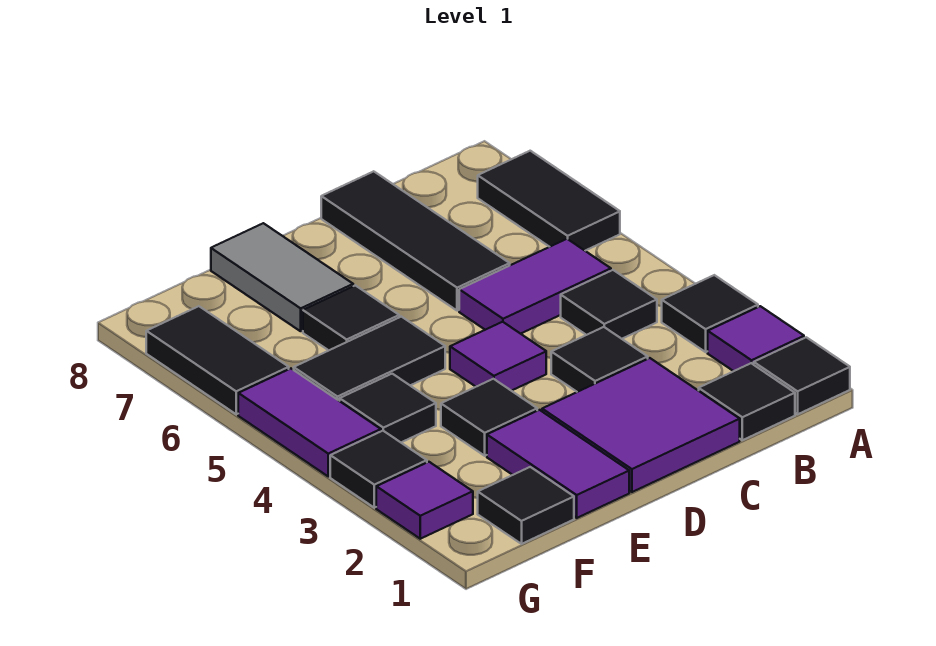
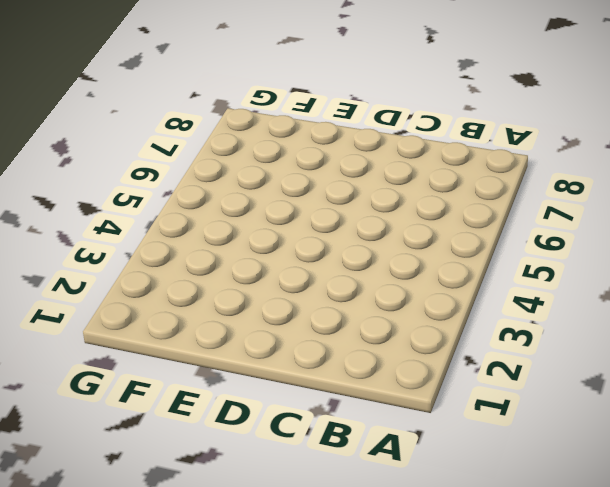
none -> black 1x1 tile [754,337,850,414]
none -> purple 1x1 tile [708,306,804,371]
none -> black 1x1 tile [662,275,758,352]

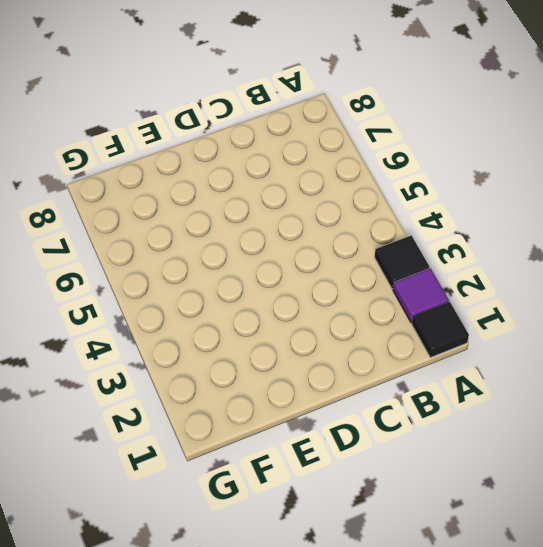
none -> black 1x2 tile [478,151,620,251]
none -> black 1x1 tile [699,363,795,440]
none -> black 1x1 tile [561,270,657,339]

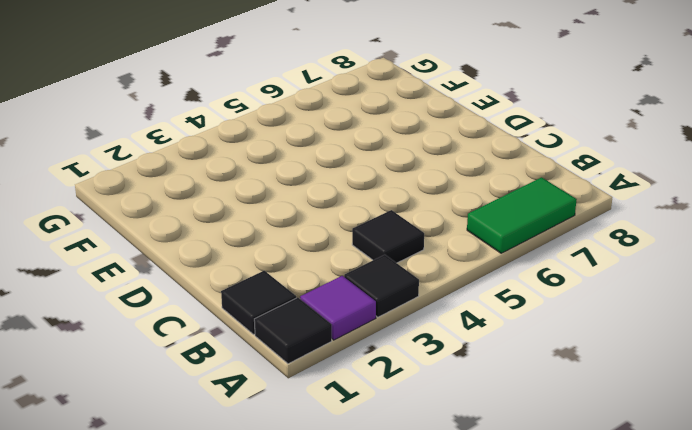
green 1x2 tile [467,177,577,253] -> black 1x2 tile [478,151,620,251]
none -> purple 1x2 tile [459,239,611,334]
none -> purple 2x2 tile [542,358,740,492]
none -> black 1x1 tile [551,327,648,392]

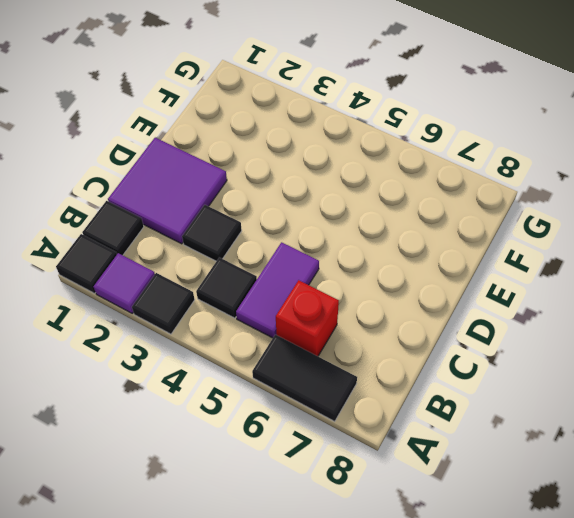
red 1x1 brick [276,280,339,356] -> none
none -> black 1x3 tile [321,171,510,311]
none -> purple 1x1 tile [450,322,546,391]
none -> purple 1x2 tile [487,410,629,518]

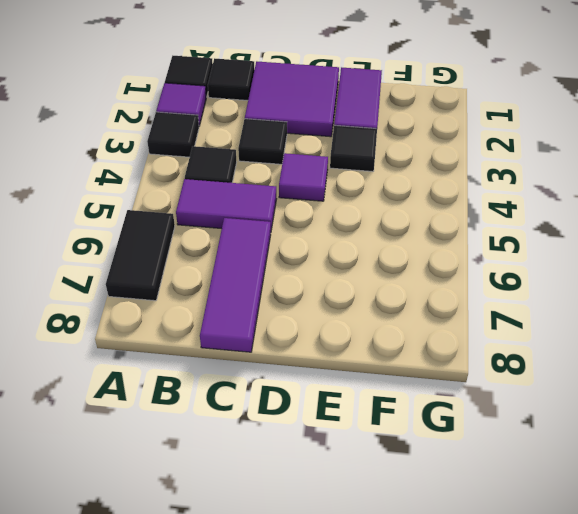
purple 1x3 tile [200,218,271,352] -> black 1x3 tile [321,171,510,311]
none -> black 1x2 tile [294,317,445,401]
none -> black 1x1 tile [303,285,399,351]
none -> grey 1x2 tile [211,223,353,331]

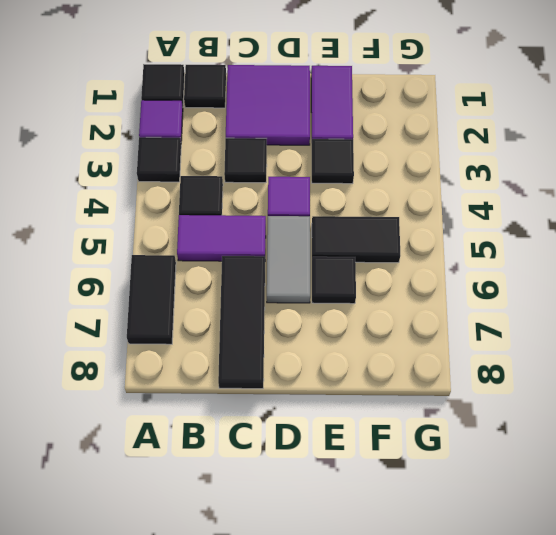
grey 1x2 tile [267,216,310,303] -> grey 1x2 tile moved to [211,223,353,331]
none -> black 1x1 tile [478,467,574,544]
none -> black 1x1 tile [340,374,436,442]
none -> purple 1x1 tile [376,462,473,539]

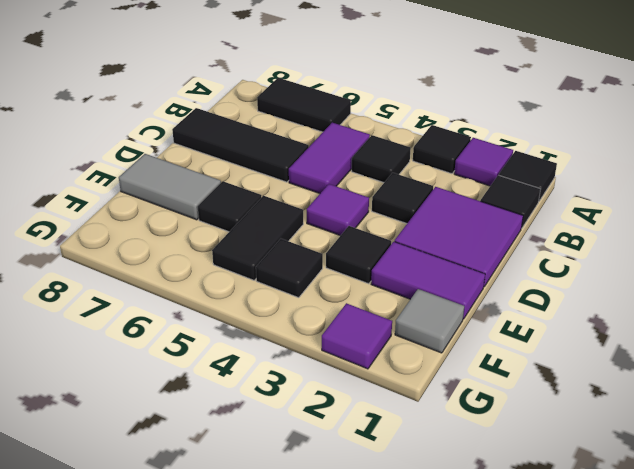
grey 1x1 tile [395,289,464,353] -> black 1x1 tile [478,467,574,544]
none -> black 1x1 tile [330,431,427,508]
none -> purple 1x2 tile [238,369,381,476]
none -> black 1x2 tile [146,306,289,414]

